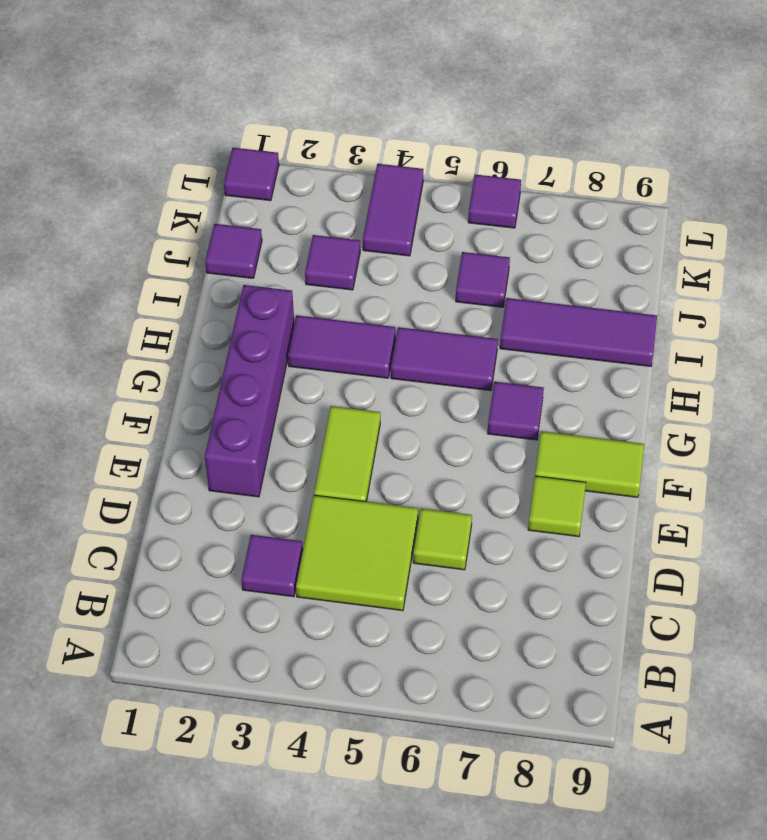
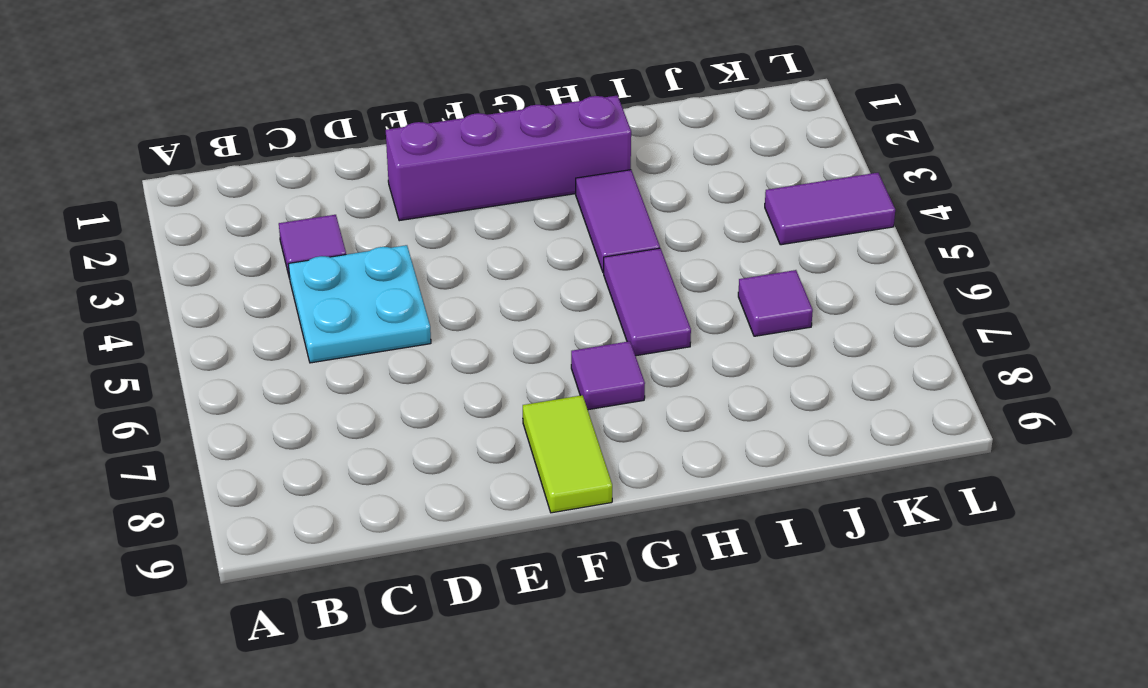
cyan 2x2 plate [288,245,431,363] -> lime 2x2 tile [296,495,418,611]
none -> lime 1x1 tile [413,508,472,570]
none -> lime 1x2 tile [314,406,380,502]
none -> lime 1x1 tile [528,476,586,537]

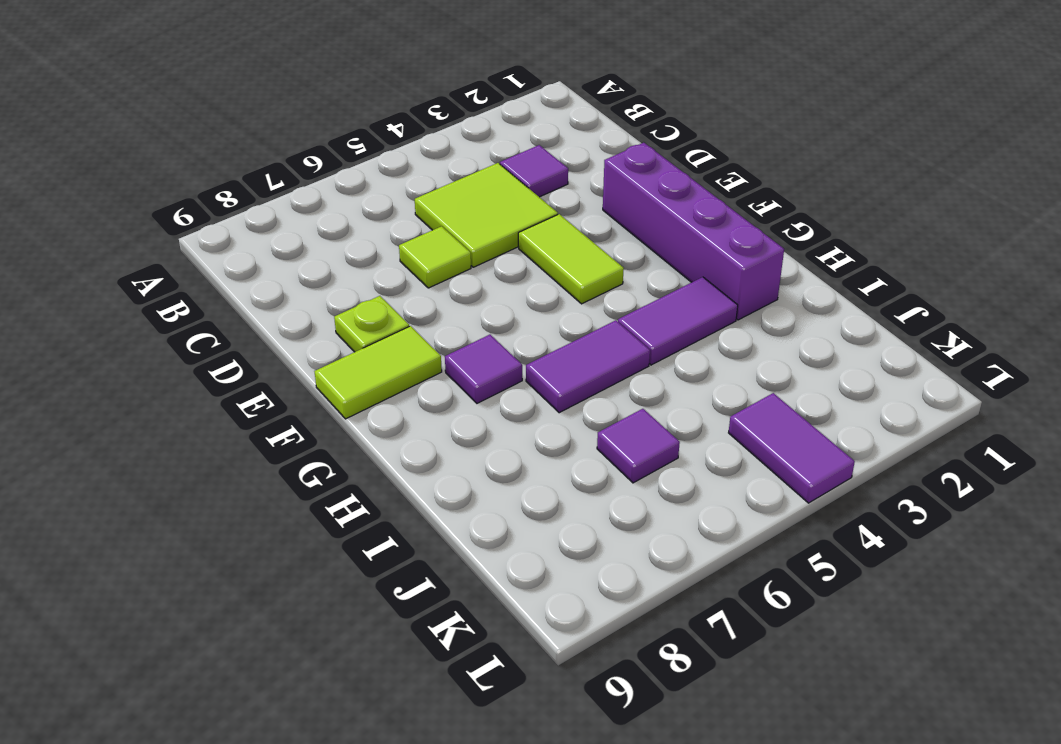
lime 1x1 plate [334,296,409,352] -> lime 1x1 tile [528,476,586,537]
none -> purple 1x3 tile [500,298,657,366]
none -> purple 1x1 tile [205,224,262,278]
none -> purple 1x1 tile [305,235,360,290]

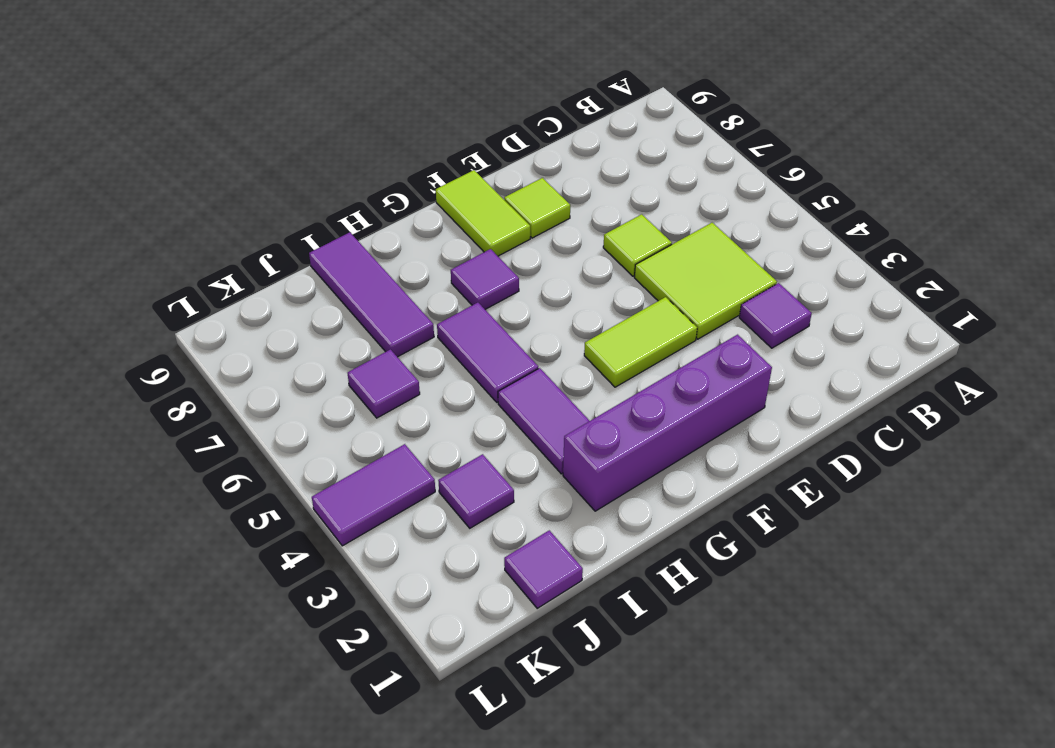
none -> purple 1x1 tile [224,148,279,201]
none -> purple 1x1 tile [468,175,521,228]

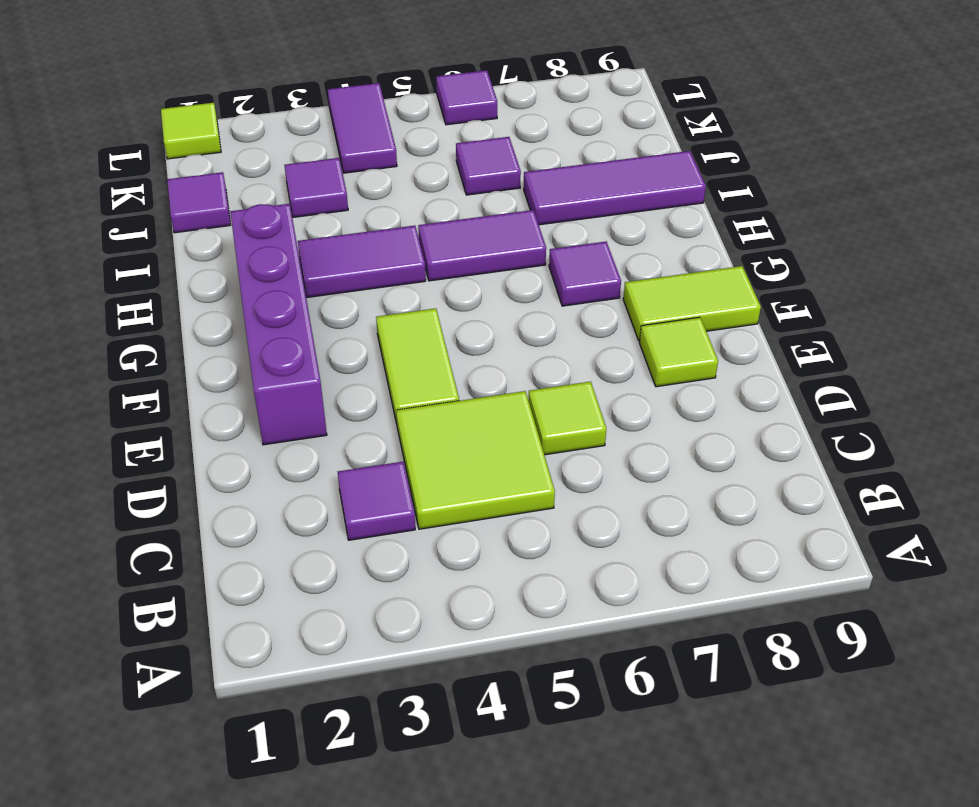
lime 1x1 tile [161,103,221,159] -> purple 1x1 tile [224,148,279,201]

